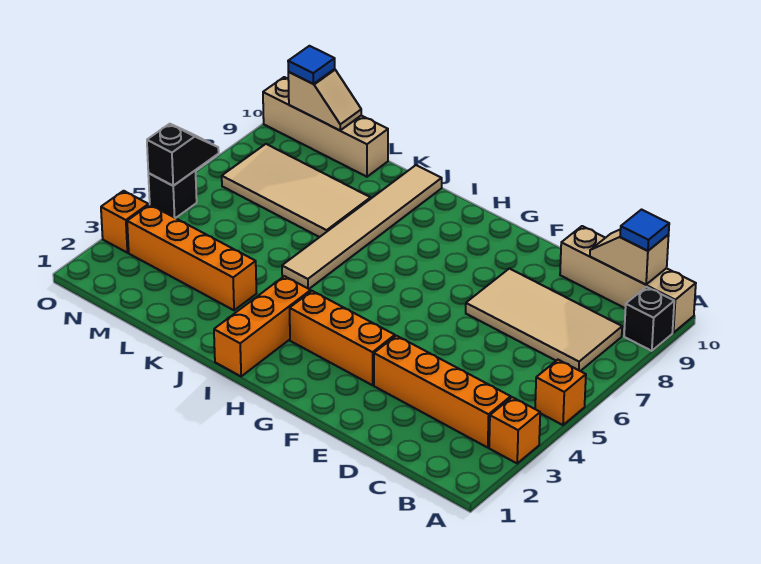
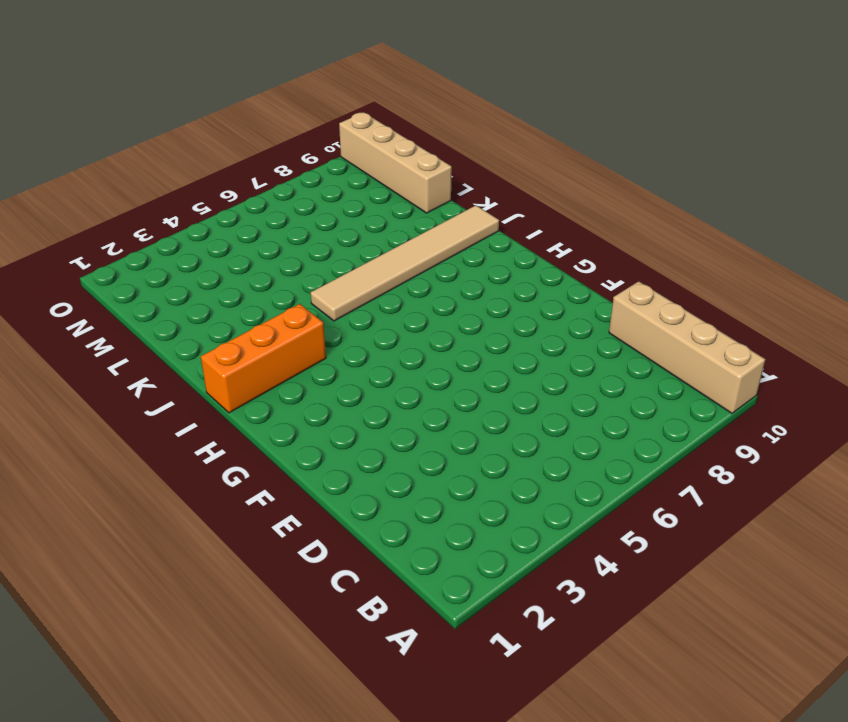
none -> orange 1x1 brick [489,397,540,463]
none -> orange 1x1 brick [535,360,586,425]
none -> black 1x1 brick [624,287,674,351]

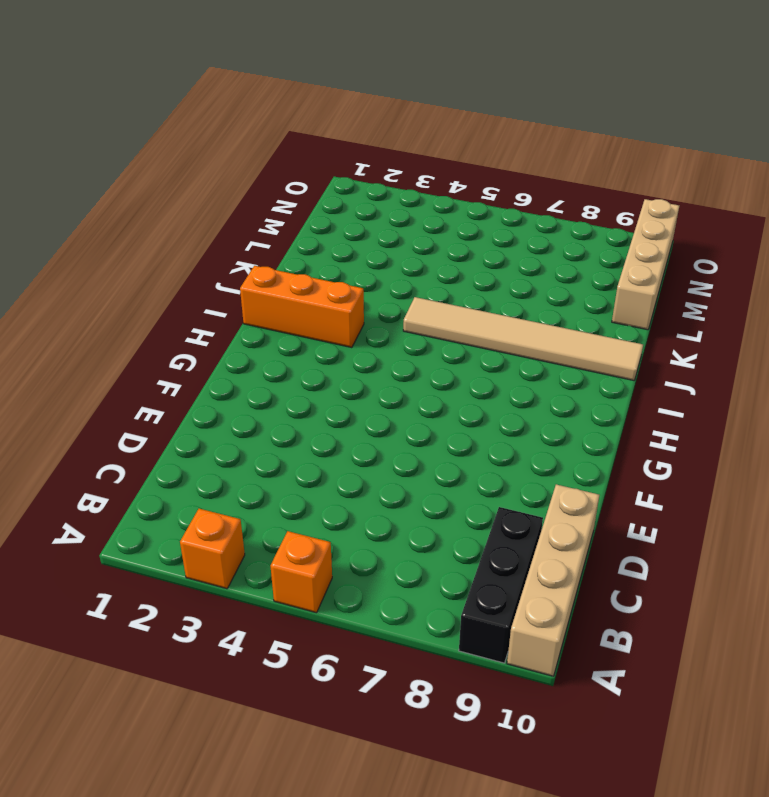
black 1x3 brick [459,507,543,663] -> black 1x1 brick [624,287,674,351]
none -> orange 1x4 brick [374,336,511,447]
none -> tan 2x4 tile [466,269,622,371]
none -> orange 1x3 brick [290,291,395,385]

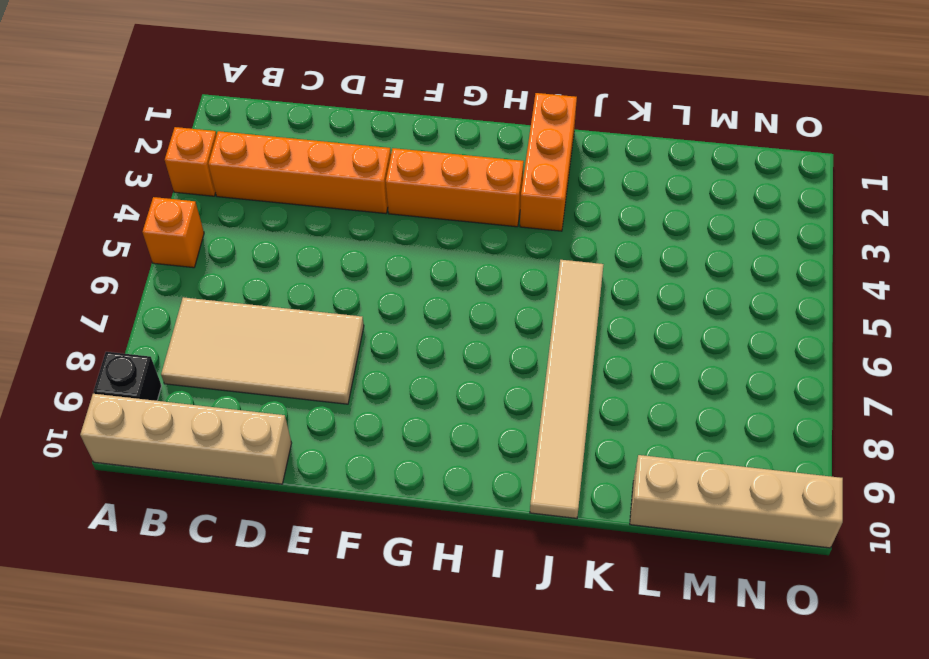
none -> orange 1x4 brick [127,205,256,310]
none -> tan 2x4 tile [222,144,371,237]
none -> orange 1x1 brick [101,191,149,253]

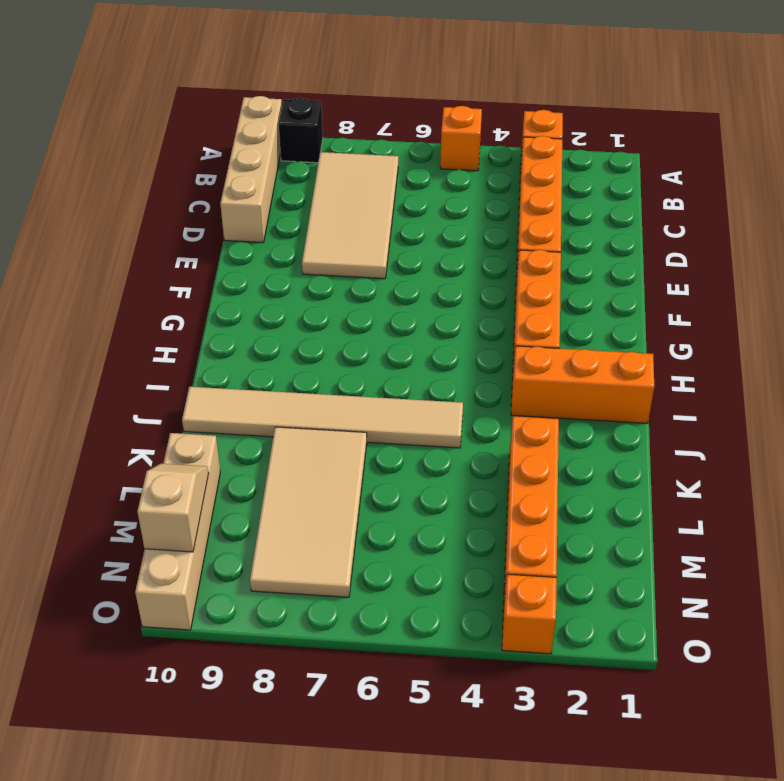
none -> black 1x1 brick [148,171,197,218]
none -> tan 1x2 slope [590,230,669,285]
none -> black 1x2 slope [147,124,219,186]

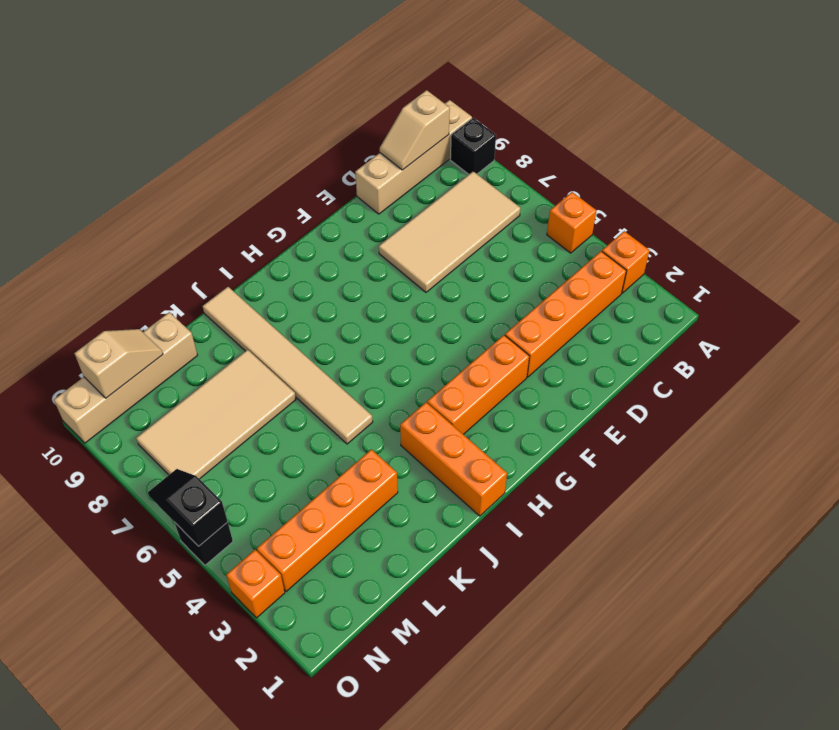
none -> blue 1x1 tile [620,210,669,251]
none -> blue 1x1 tile [288,46,335,84]

